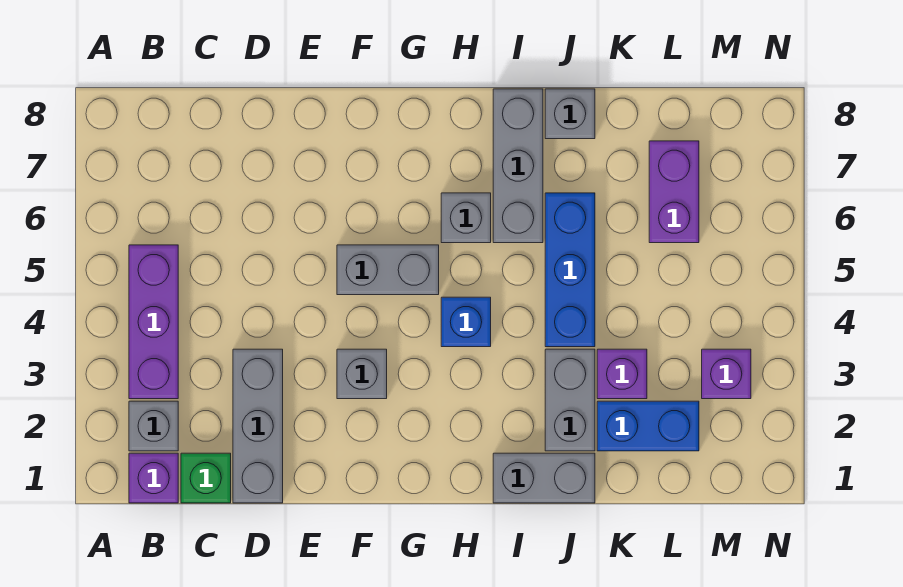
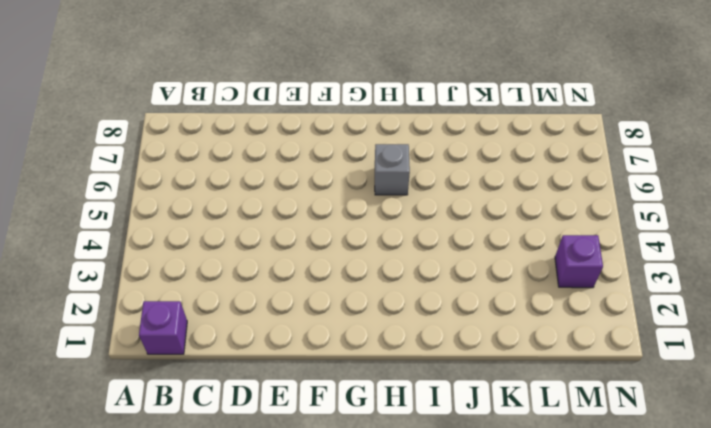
none -> grey 1x1 brick [129,401,178,451]
none -> purple 1x3 brick [129,245,178,399]
none -> green 1x1 brick [181,453,231,503]

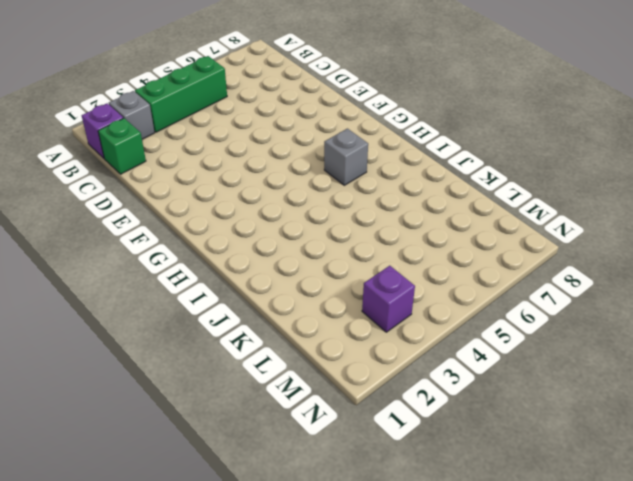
green 1x3 brick [135,56,227,132] -> purple 1x3 brick [129,245,178,399]
none -> grey 1x3 brick [233,349,283,503]
none -> grey 1x1 brick [337,349,387,399]
none -> grey 1x2 brick [337,245,439,295]

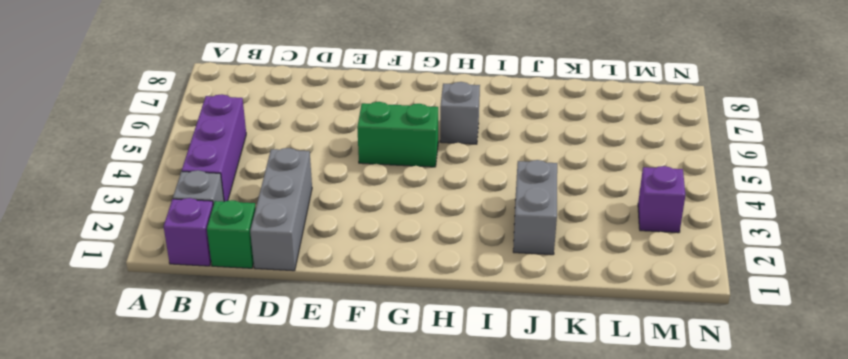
green 1x2 brick [357,102,438,167] -> grey 1x2 brick [337,245,439,295]
none -> grey 1x1 brick [337,349,387,399]
none -> blue 1x1 brick [441,297,491,347]
none -> grey 1x2 brick [493,453,595,503]

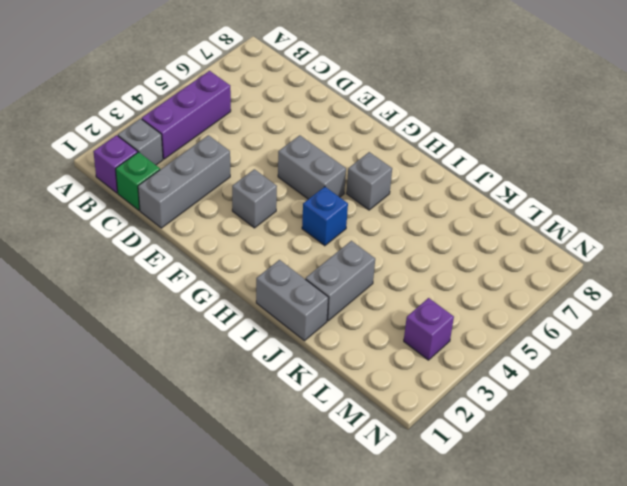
none -> grey 1x3 brick [493,89,543,243]
none -> blue 1x3 brick [545,193,595,347]
none -> grey 1x1 brick [545,89,595,139]

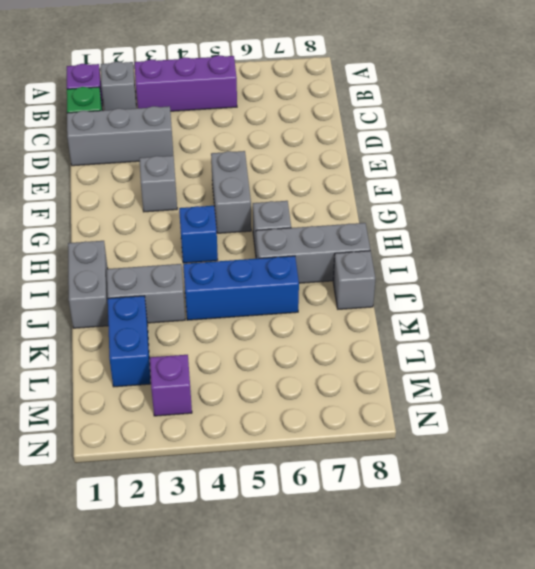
none -> purple 1x1 brick [597,349,647,399]
none -> purple 1x2 brick [649,141,699,243]

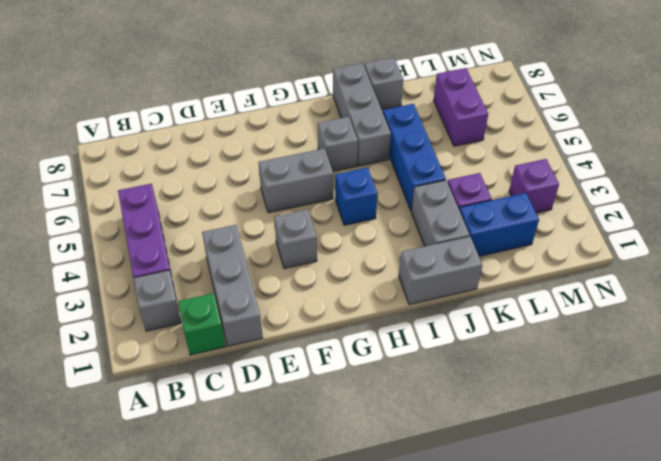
none -> purple 1x1 brick [129,453,178,503]

